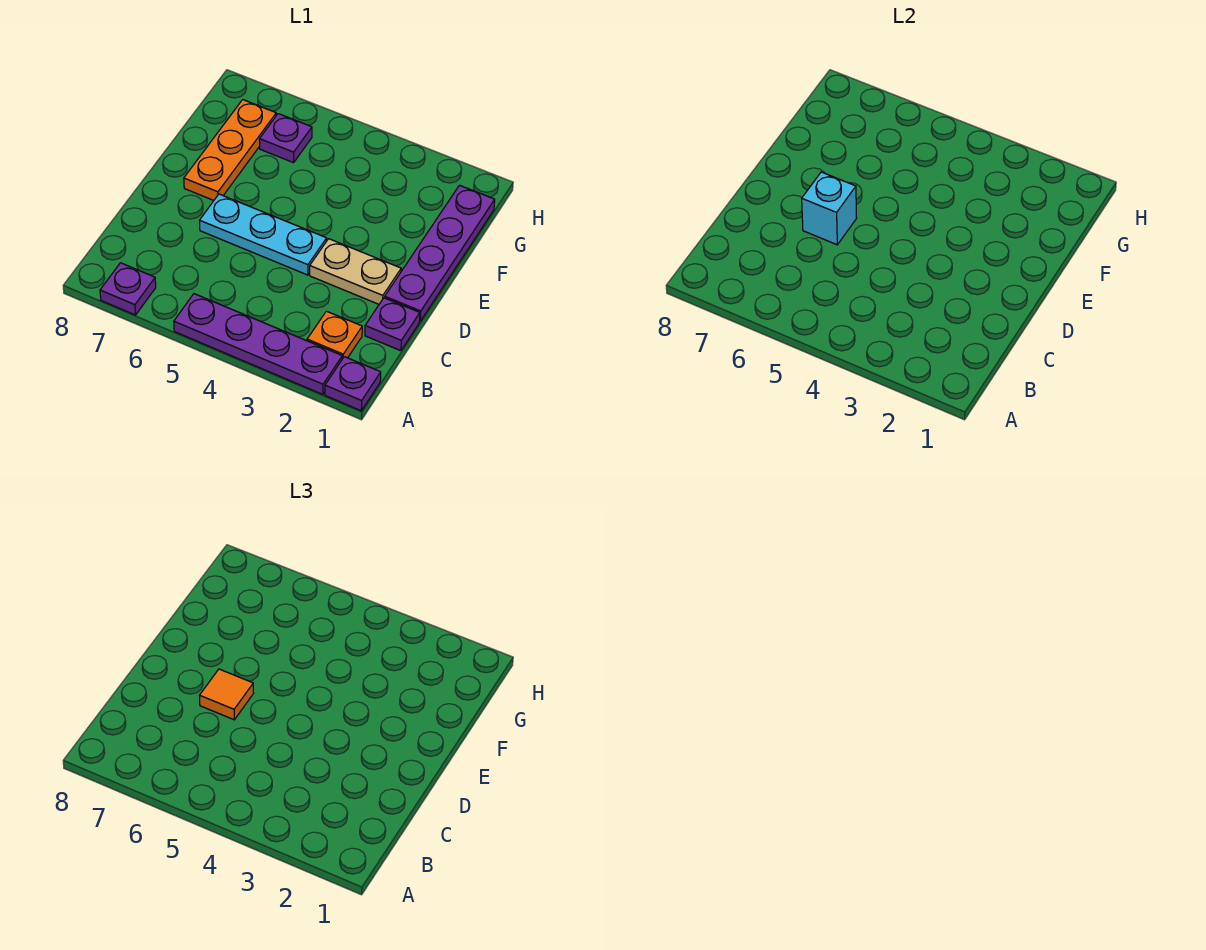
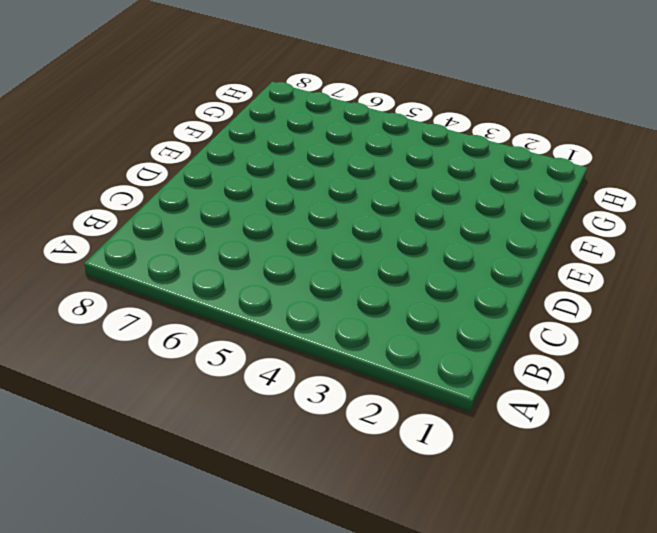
none -> purple 1x1 plate [325,357,381,411]
none -> purple 1x4 plate [174,294,342,394]
none -> purple 1x1 plate [100,263,156,315]

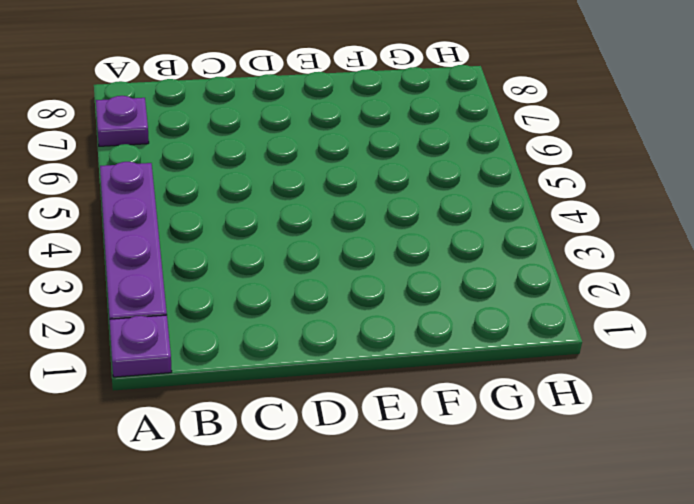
none -> orange 1x1 plate [307,311,362,359]
none -> purple 1x1 plate [365,298,420,351]
none -> purple 1x4 plate [385,185,495,321]

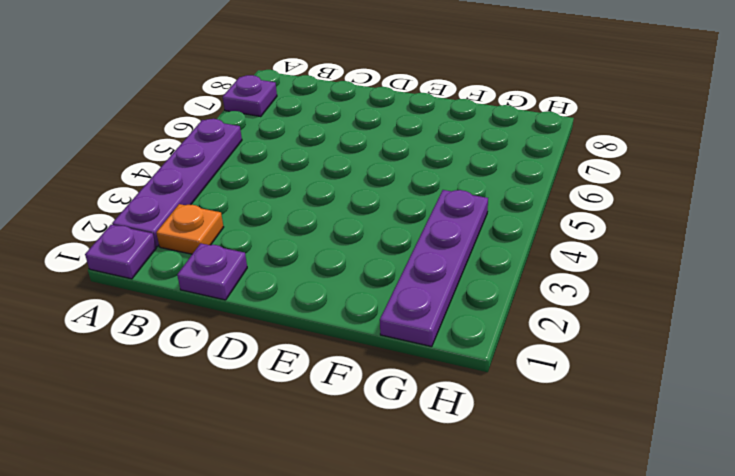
purple 1x4 plate [380,190,488,347] -> purple 1x4 plate turned to [385,185,495,321]
none -> tan 1x2 plate [310,239,401,304]
none -> cyan 1x3 plate [200,194,327,275]
none -> orange 1x3 plate [184,100,276,200]

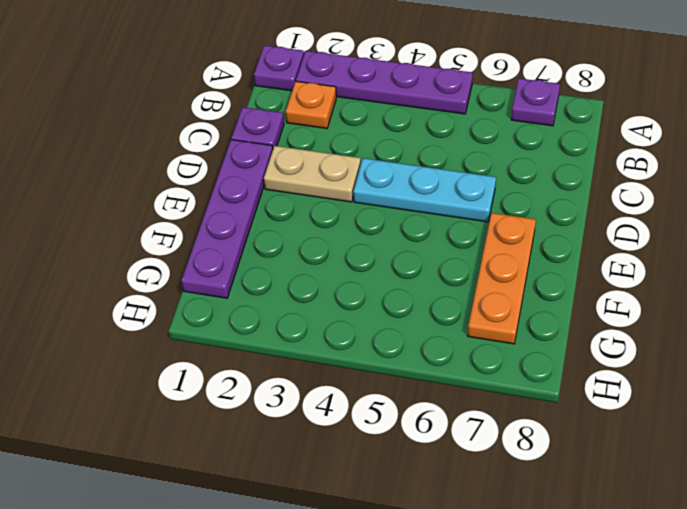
none -> purple 1x1 plate [259,114,312,163]
none -> cyan 1x1 brick [802,172,857,245]
none -> orange 1x1 tile [200,669,254,720]

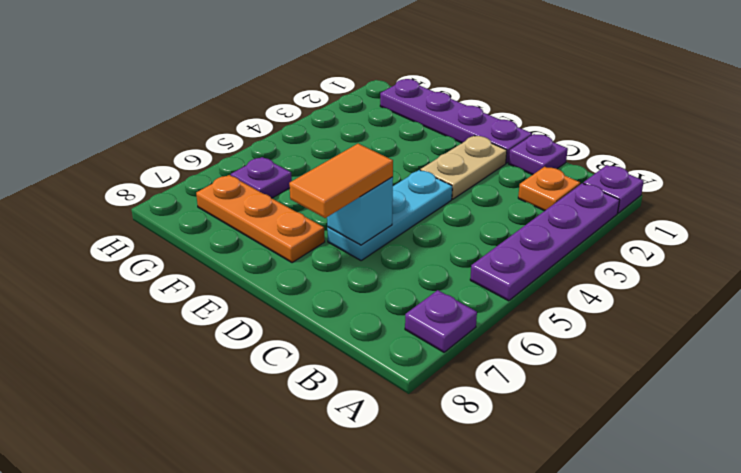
orange 1x2 tile [289,144,393,218] -> orange 1x1 tile [200,669,254,720]

